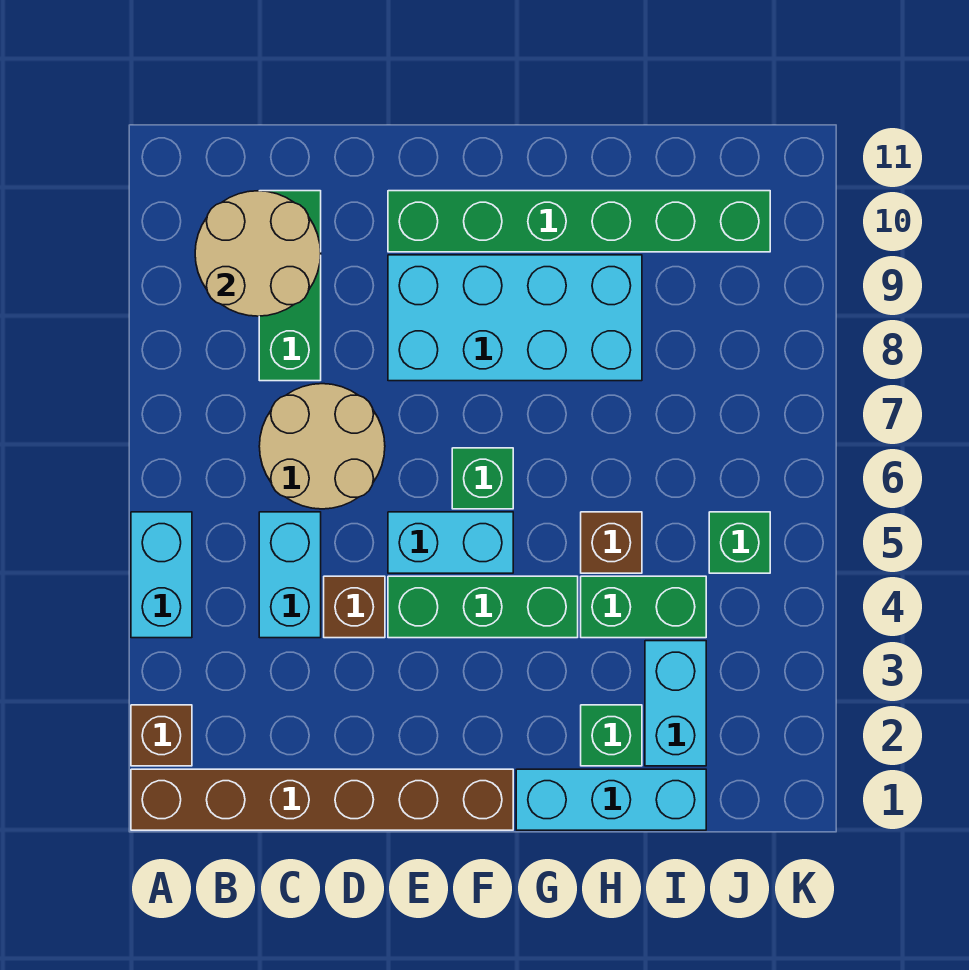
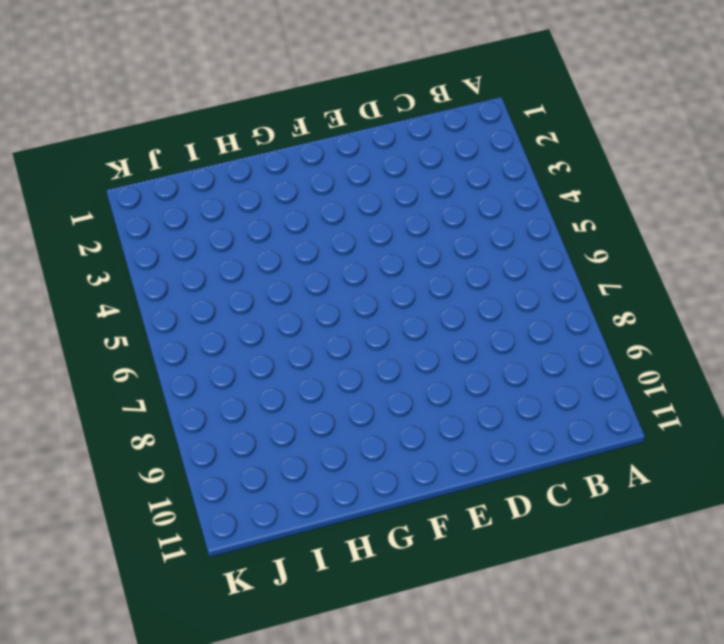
none -> brown 1x6 brick [131,769,513,830]
none -> brown 1x1 brick [131,705,192,766]
none -> cyan 1x2 brick [131,512,192,638]

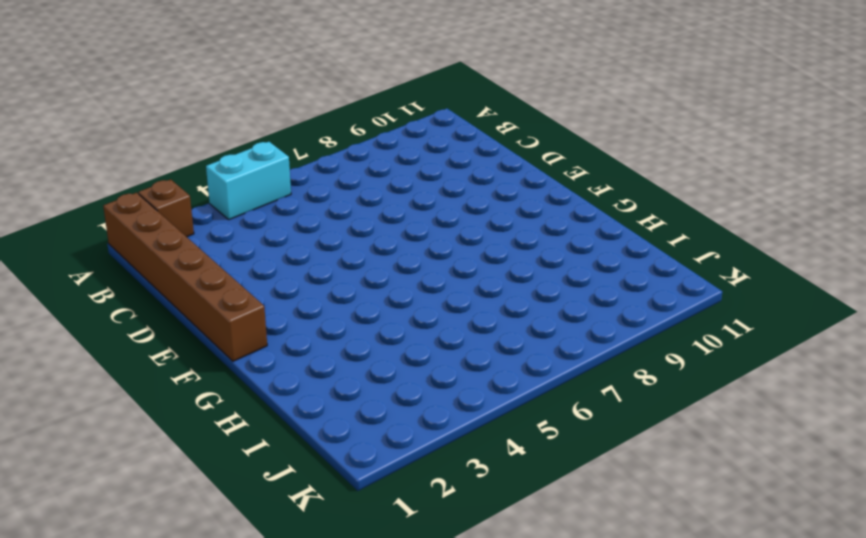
none -> cyan 1x2 brick [259,512,321,638]
none -> tan 2x2 round brick [259,384,385,509]
none -> green 1x3 brick [259,191,321,381]

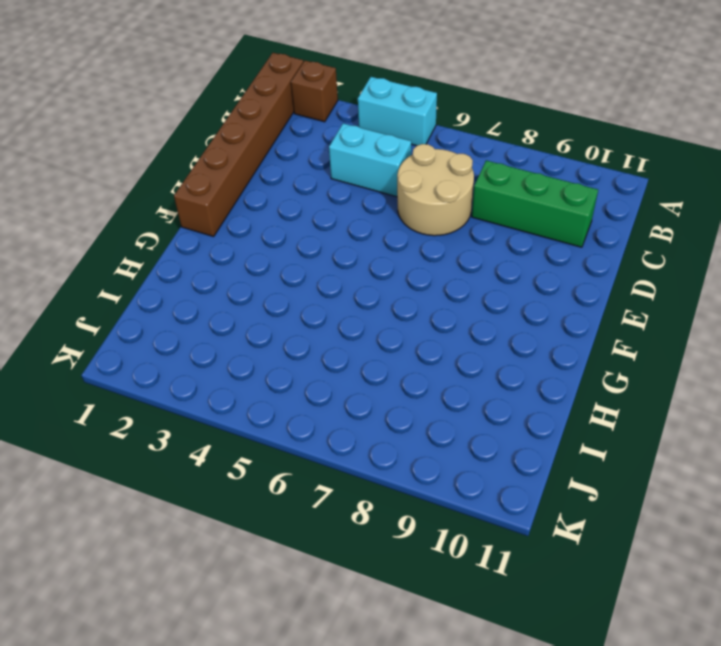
none -> brown 1x1 brick [324,576,385,638]
none -> green 1x3 brick [388,576,578,638]
none -> cyan 1x2 brick [388,512,513,573]

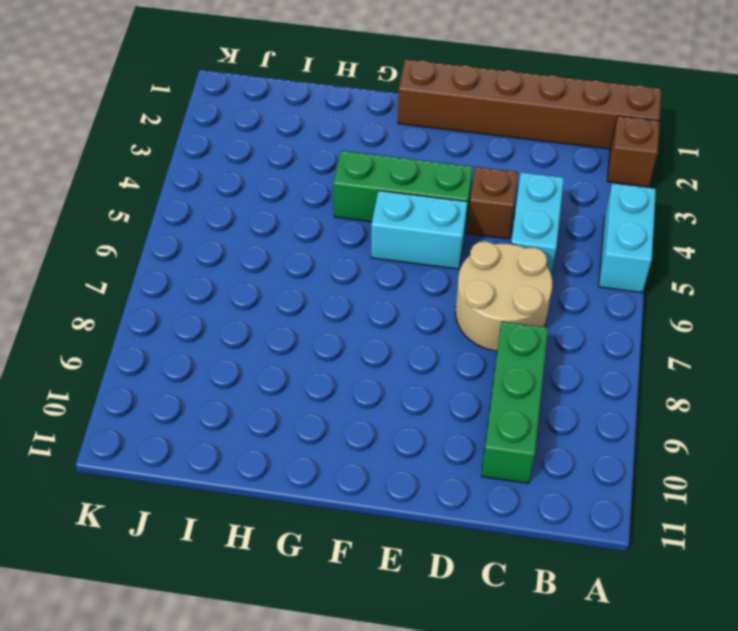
none -> cyan 2x4 brick [388,255,642,381]
none -> green 1x6 brick [388,191,770,252]
none -> green 1x1 brick [452,448,513,509]

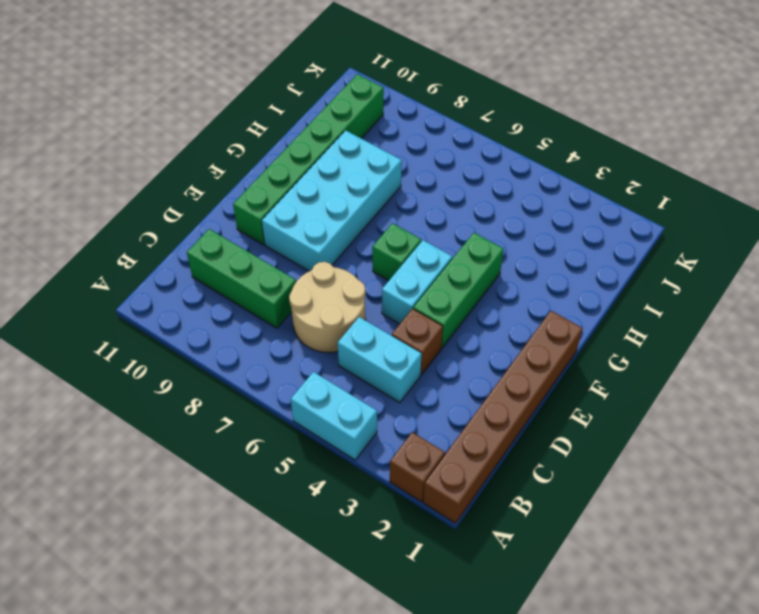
none -> cyan 1x3 brick [516,769,706,830]
none -> green 1x1 brick [581,705,642,766]
none -> green 1x2 brick [581,576,706,638]

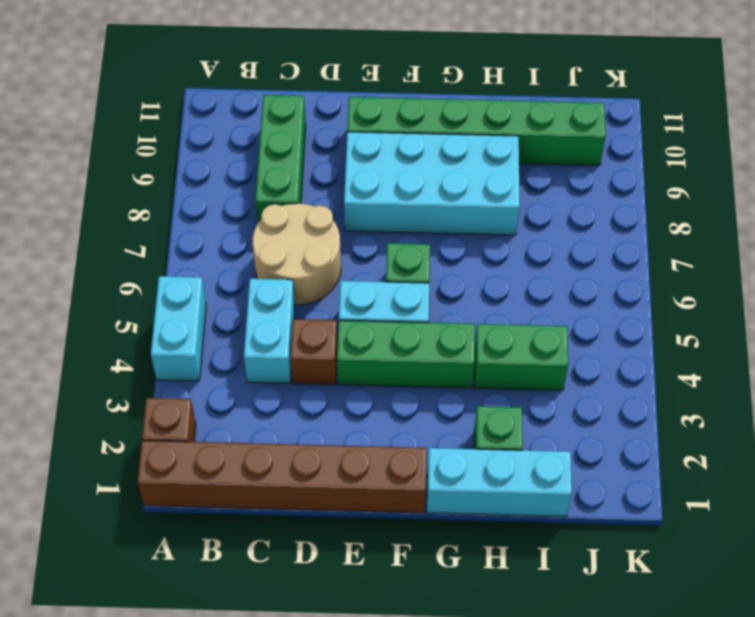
none -> brown 1x1 brick [581,512,642,573]
none -> cyan 1x2 brick [645,641,706,766]
none -> green 1x1 brick [709,512,770,573]

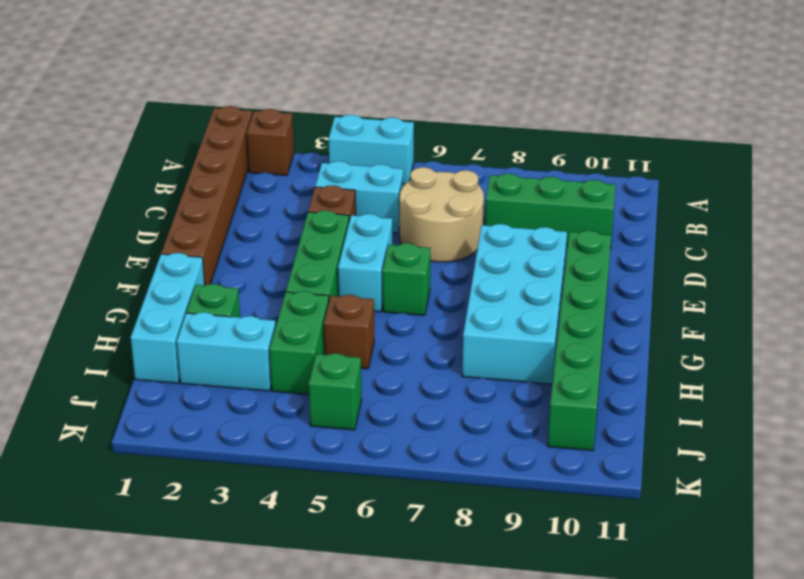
none -> tan 2x2 round brick [195,191,321,316]

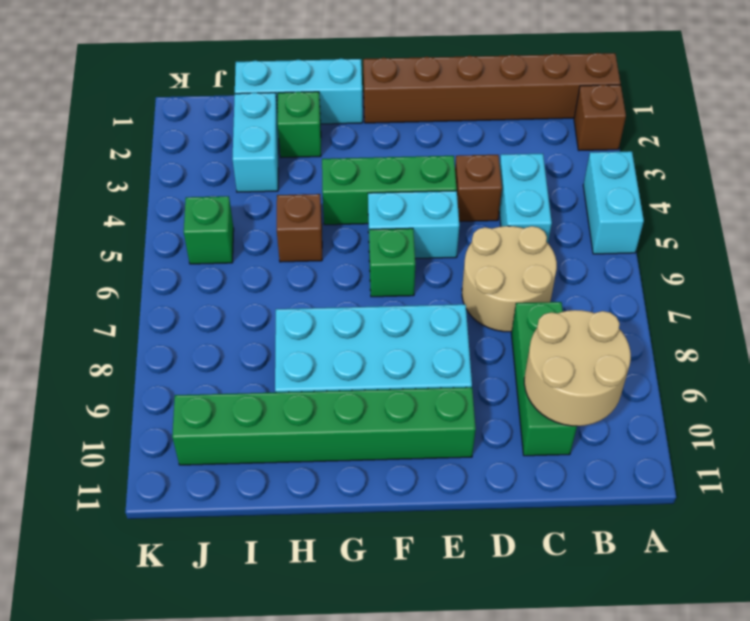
none -> green 1x2 brick [581,576,706,638]

